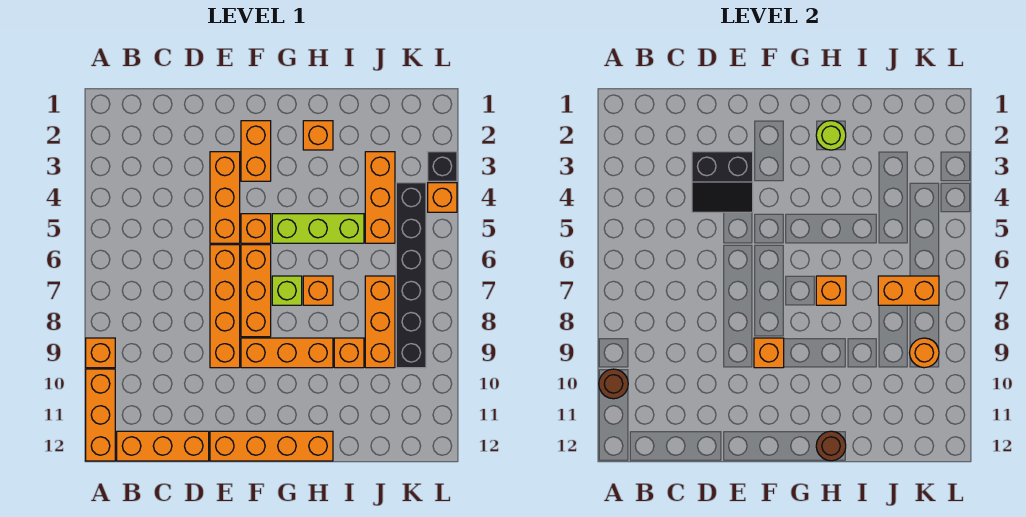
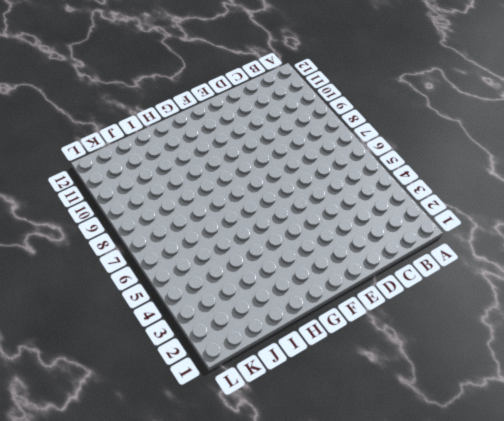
none -> orange 1x1 brick [86,338,115,368]
none -> orange 1x3 brick [86,369,115,461]
none -> orange 1x3 brick [117,431,209,461]

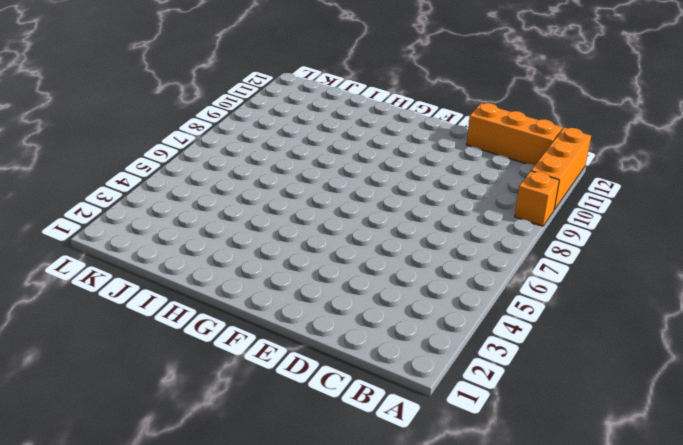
none -> orange 1x3 brick [210,152,240,243]
none -> orange 1x4 brick [210,245,240,368]
none -> orange 1x4 brick [210,431,333,461]

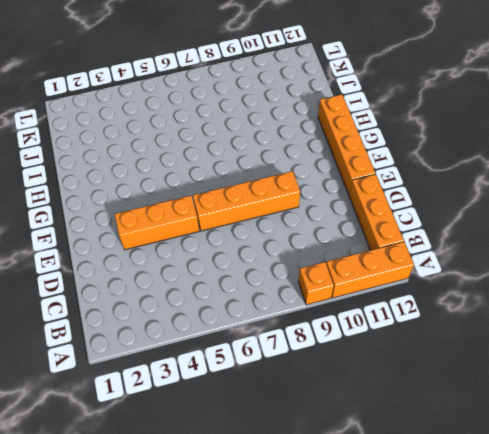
none -> orange 1x2 brick [241,121,271,181]
none -> orange 1x1 brick [241,214,271,243]
none -> orange 1x3 brick [241,245,271,337]

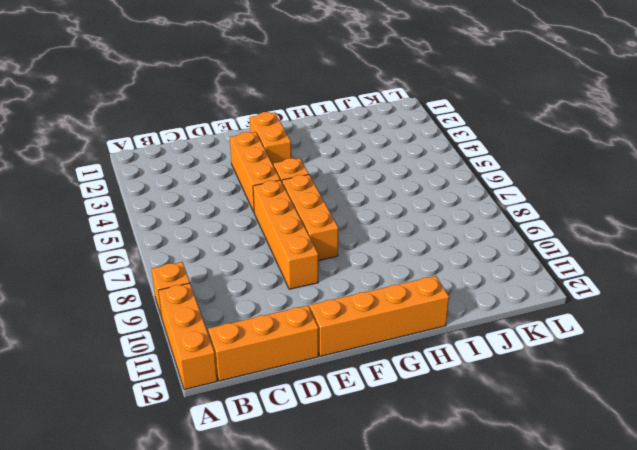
none -> orange 1x3 brick [241,338,333,368]
none -> lime 1x3 brick [272,214,364,243]
none -> lime 1x1 brick [272,276,302,305]

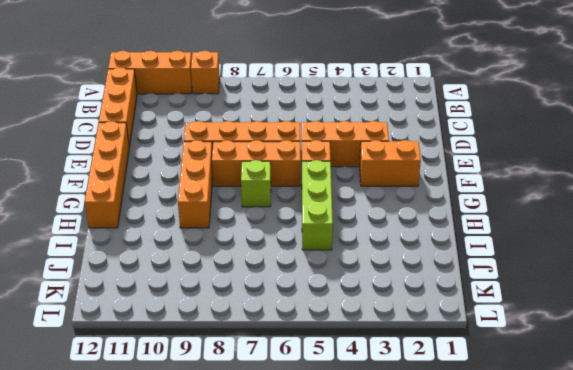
none -> orange 1x1 brick [303,121,333,150]
none -> orange 1x1 brick [303,276,333,305]
none -> orange 1x1 brick [334,338,364,368]

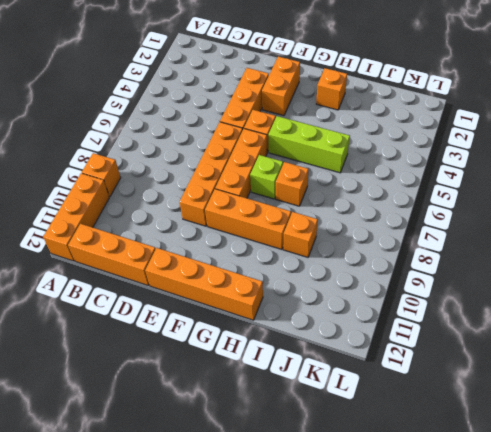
none -> orange 1x3 brick [365,152,395,243]
none -> orange 1x3 brick [365,276,395,368]
none -> black 1x6 brick [396,183,426,368]

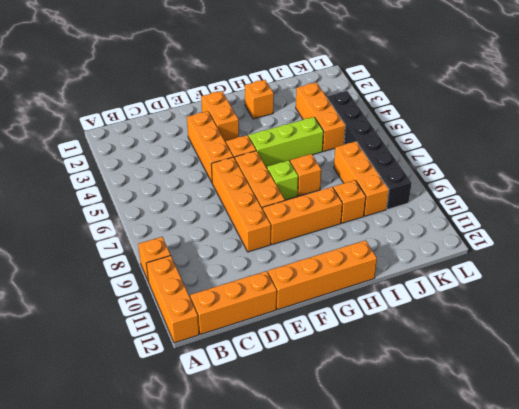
none -> black 1x1 brick [428,152,457,181]
none -> orange 1x1 brick [428,183,457,212]
none -> brown 1x1 round brick [599,369,628,399]

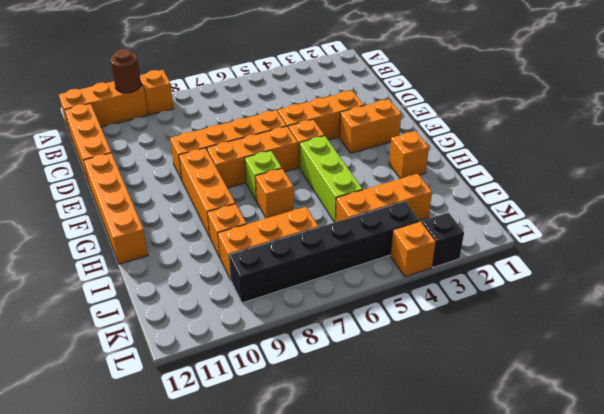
none -> black 2x2 slope [692,152,753,212]
none -> orange 1x1 brick [754,338,784,368]
none -> lime 1x1 round brick [816,121,846,150]

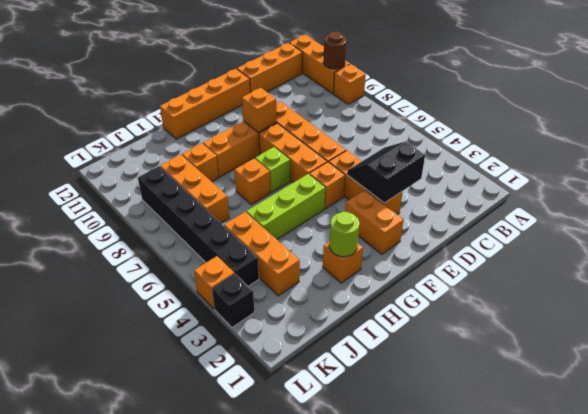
none -> orange 1x1 brick [816,276,846,305]
none -> brown 1x1 round brick [816,431,846,461]
none -> orange 1x2 brick [878,276,939,305]

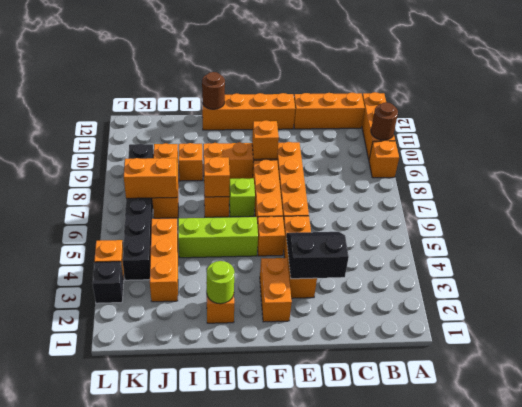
none -> orange 1x1 round brick [910,338,939,368]

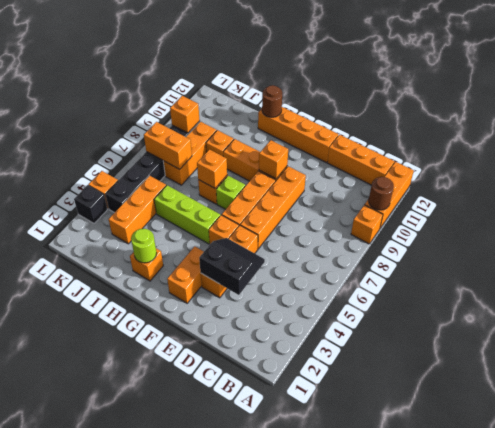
orange 1x1 brick [170,96,200,133] -> orange 1x1 round brick [910,338,939,368]

